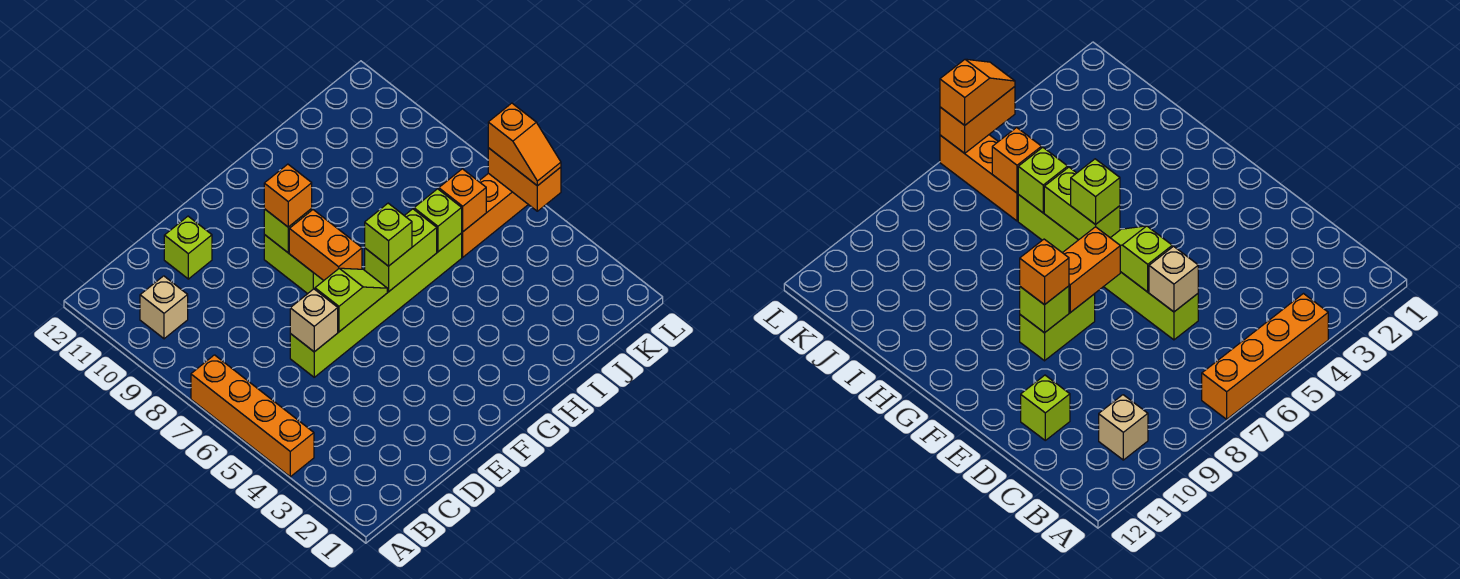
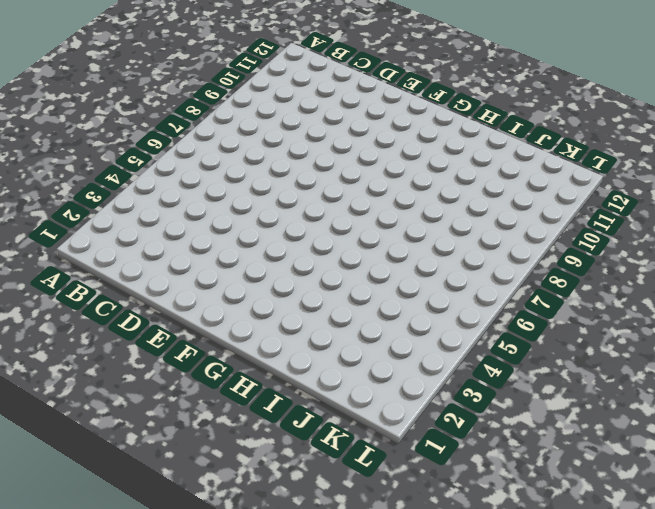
none -> orange 1x4 brick [191,355,314,477]
none -> tan 1x1 brick [140,276,188,339]
none -> lime 1x6 brick [290,233,462,377]

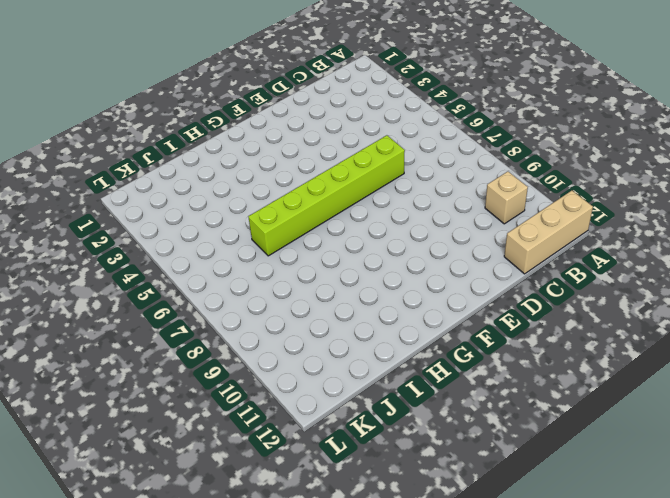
tan 1x3 brick [504,191,593,274] -> none
none -> orange 1x4 brick [191,355,314,477]
none -> lime 1x1 brick [164,216,212,279]
none -> lime 1x2 brick [264,235,324,294]

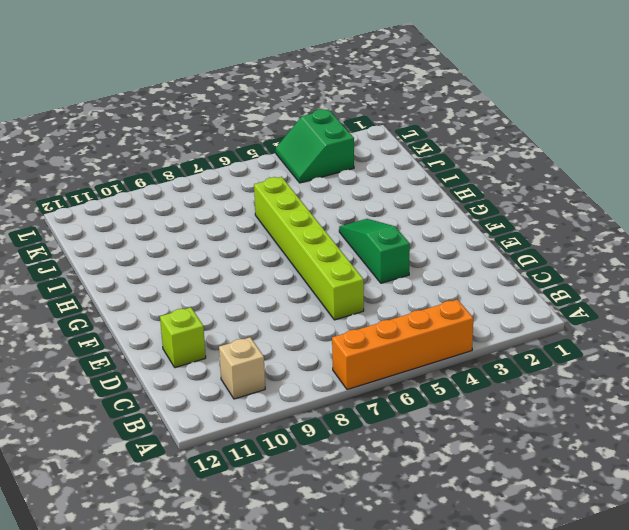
green 1x3 slope [339,219,410,283] -> none
green 2x2 slope [276,109,354,183] -> none
none -> lime 1x2 brick [264,235,324,294]
none -> orange 1x3 brick [462,173,528,257]
none -> tan 1x1 brick [290,289,338,352]

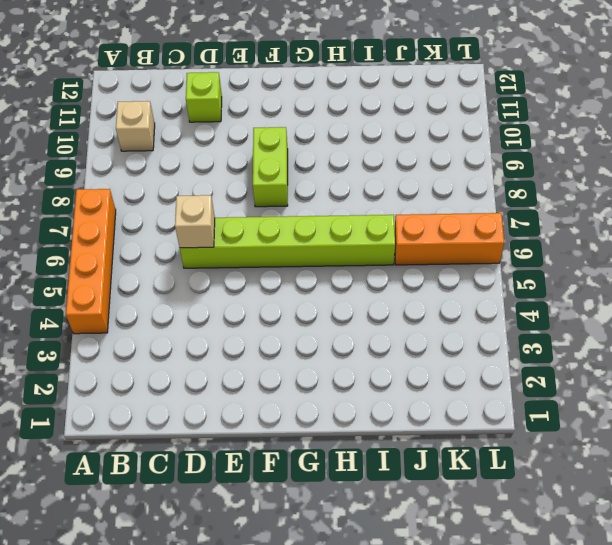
none -> lime 1x2 slope [315,268,387,332]
none -> orange 1x2 brick [289,210,362,280]
none -> lime 1x1 brick [264,209,312,253]

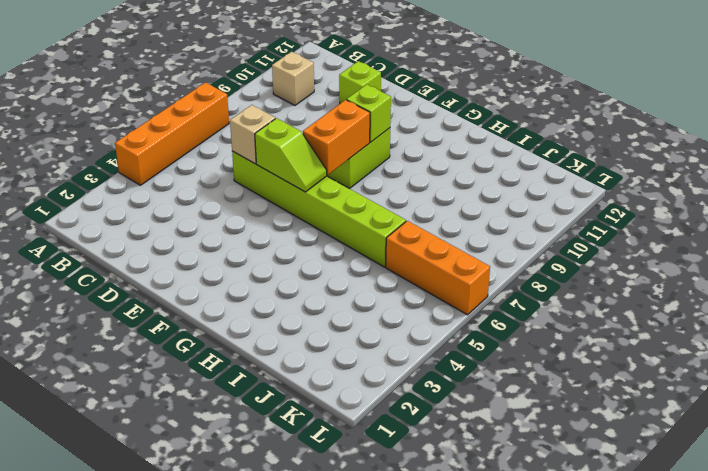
none -> lime 1x2 brick [365,209,437,292]
none -> lime 1x1 brick [414,189,462,252]
none -> orange 1x1 brick [439,169,486,232]

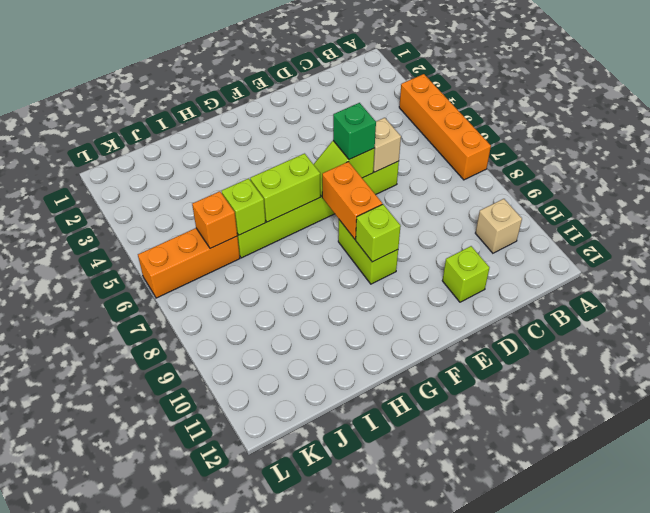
green 1x1 brick [333,103,376,160] -> none
none -> orange 1x2 brick [488,148,561,211]
none -> orange 1x1 brick [264,164,312,227]
none -> lime 1x1 brick [365,203,412,266]

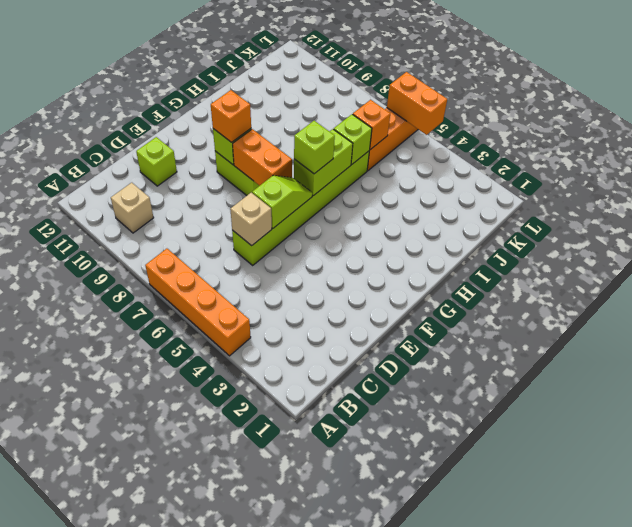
none -> orange 1x2 slope [488,103,561,186]

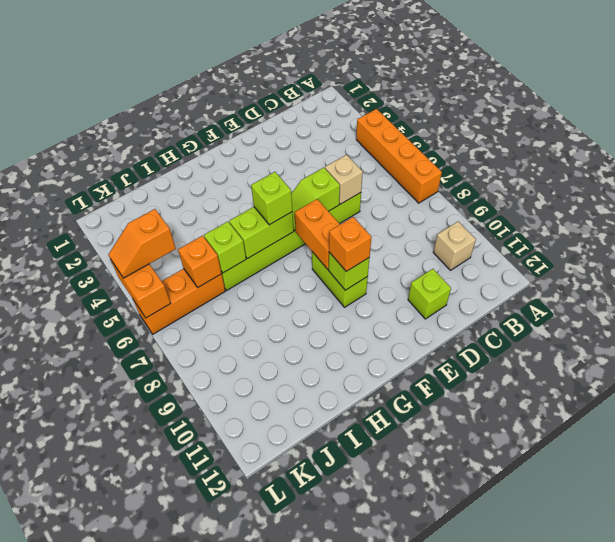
orange 1x2 slope [108,209,176,278] -> orange 1x2 slope turned to [488,103,561,186]

